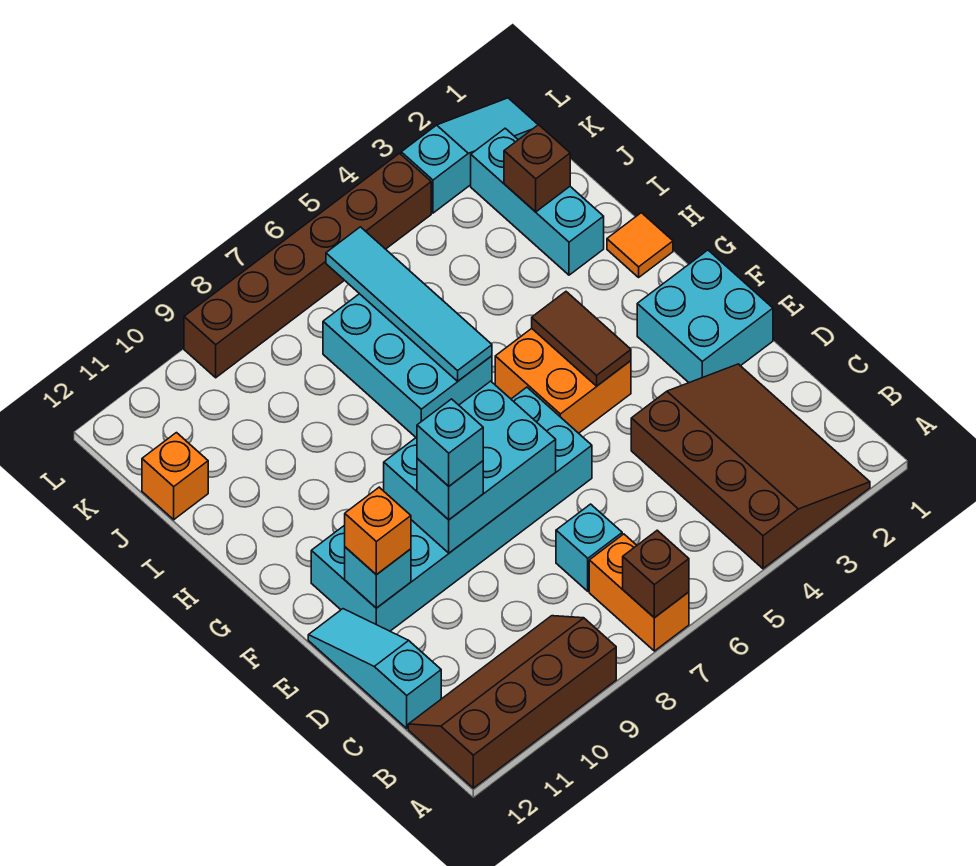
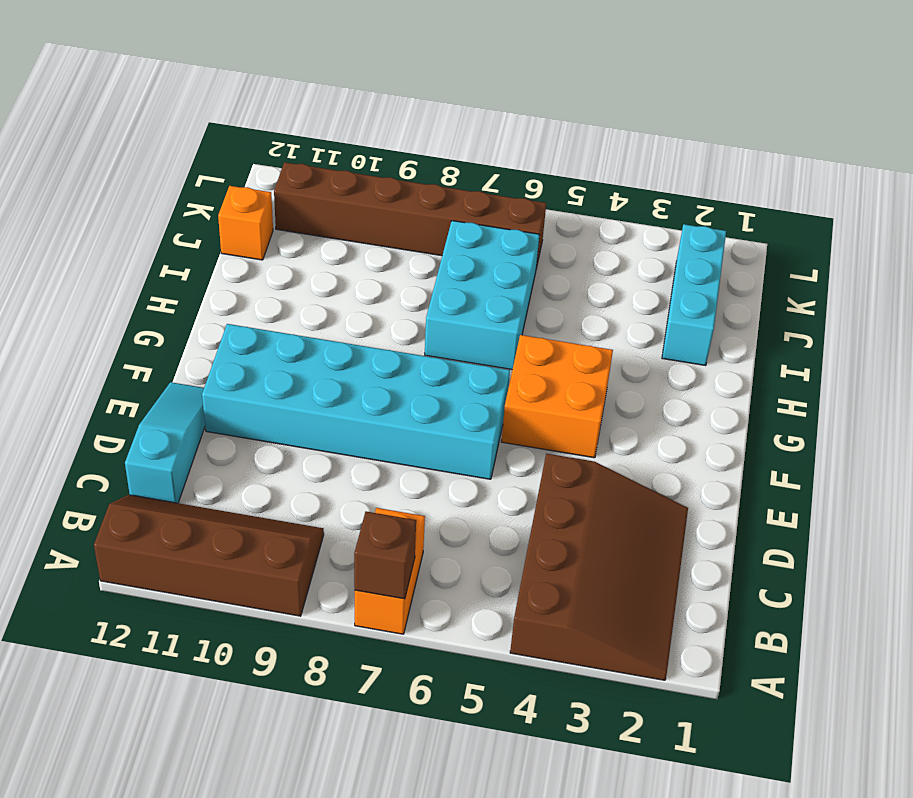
brown 1x6 brick [274,162,546,268] -> brown 1x6 brick moved to [184,153,431,378]
none -> cyan 1x1 brick [556,504,622,591]
none -> cyan 2x2 brick [637,250,773,383]
none -> orange 1x1 tile [607,213,673,277]

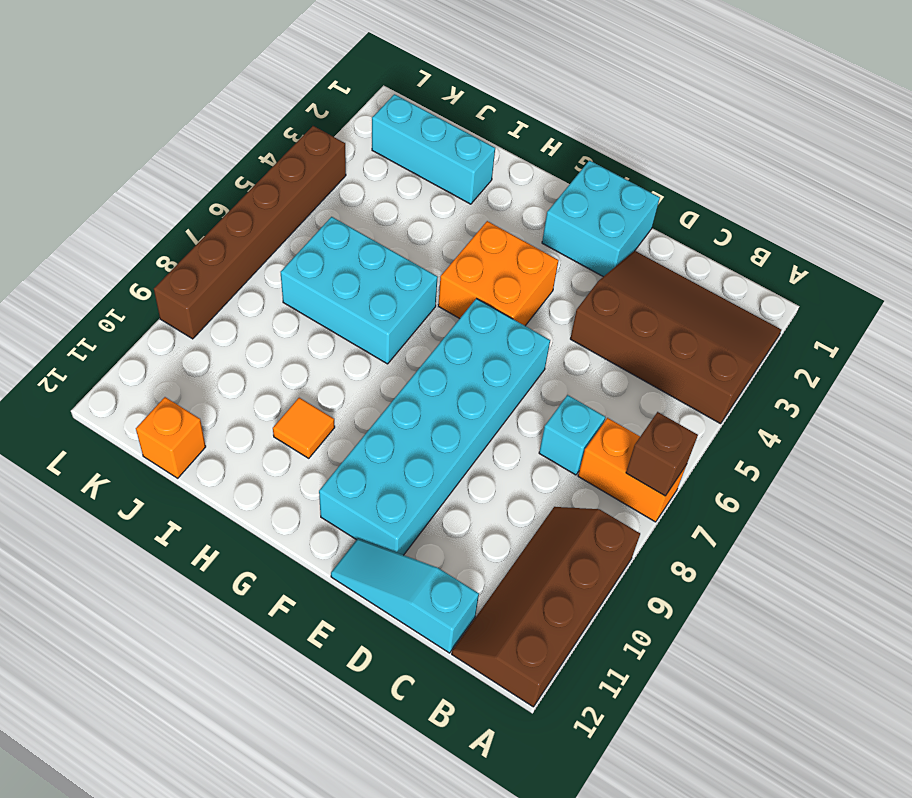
orange 1x1 tile [273,398,335,458] -> orange 1x1 tile moved to [607,213,673,277]
none -> cyan 1x3 slope [401,98,538,213]
none -> cyan 2x3 brick [384,381,556,553]
none -> cyan 1x1 brick [345,547,411,608]

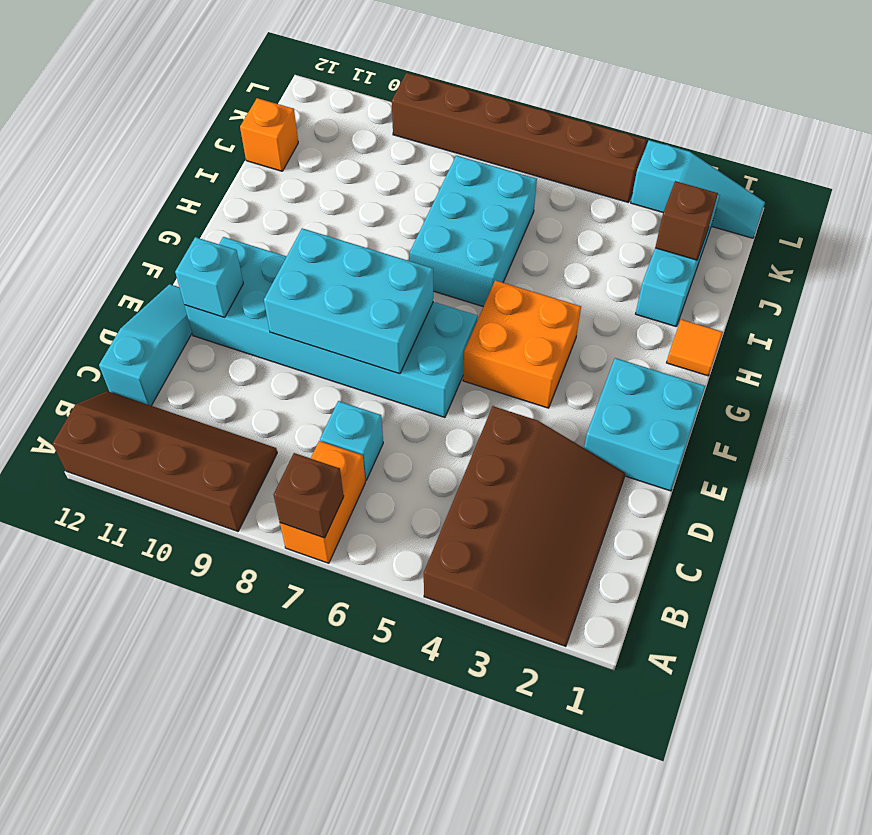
none -> brown 1x2 tile [532,292,631,386]
none -> cyan 1x4 tile [326,227,492,381]
none -> cyan 1x1 brick [417,459,483,520]

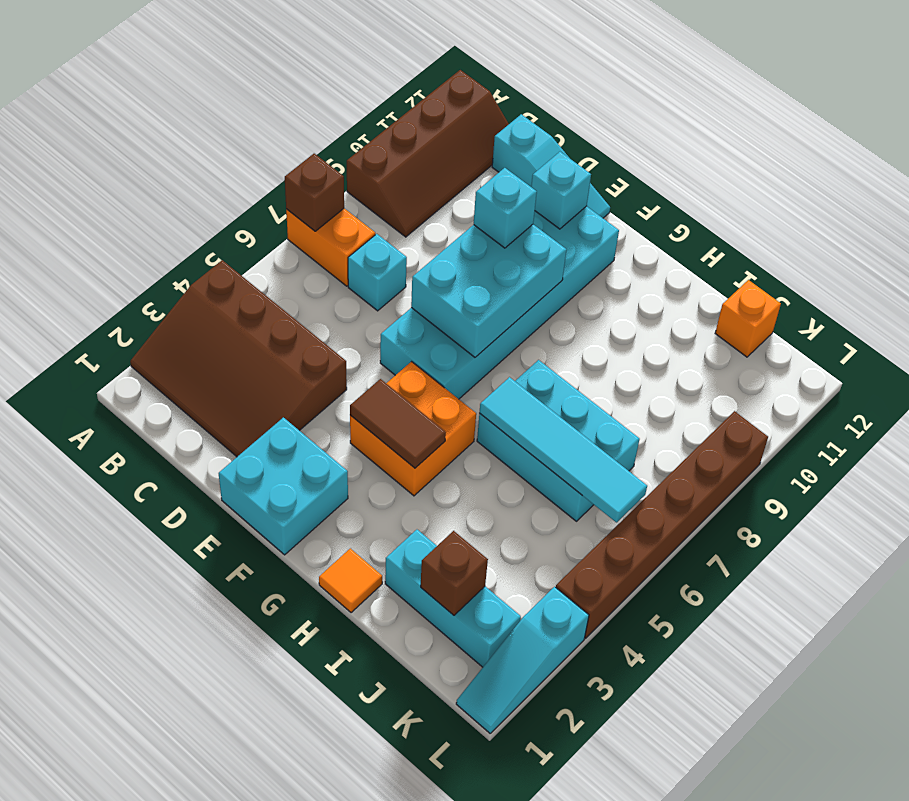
none -> orange 1x1 brick [345,487,411,575]
none -> cyan 1x1 brick [417,399,483,486]

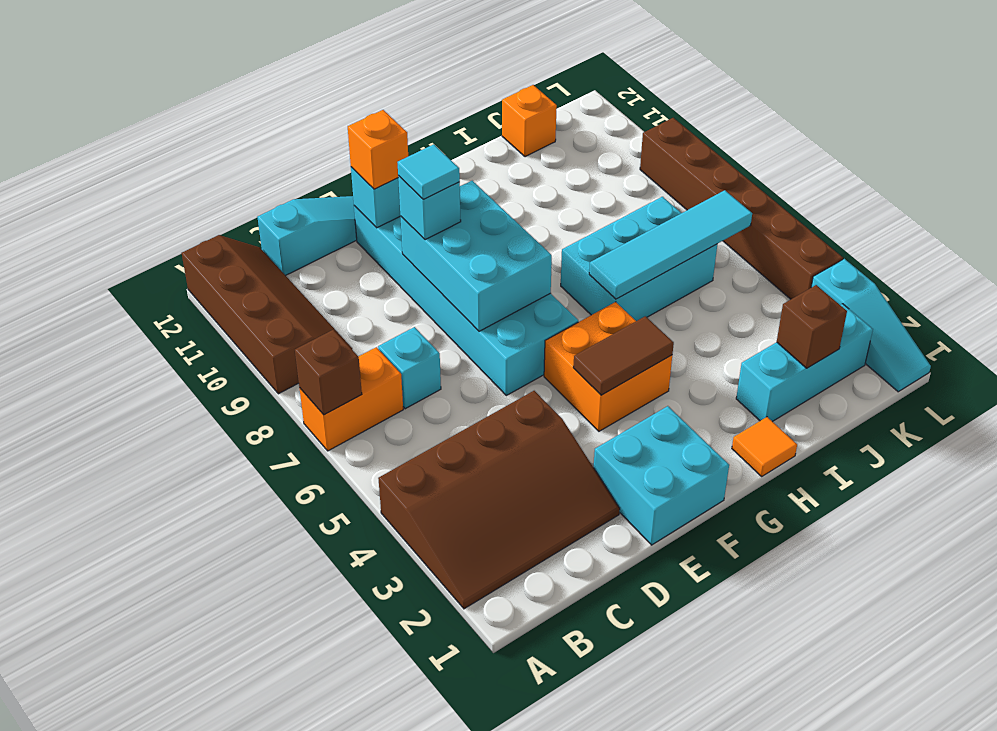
cyan 1x1 tile [397,144,460,199] -> cyan 1x1 brick [417,399,483,486]

